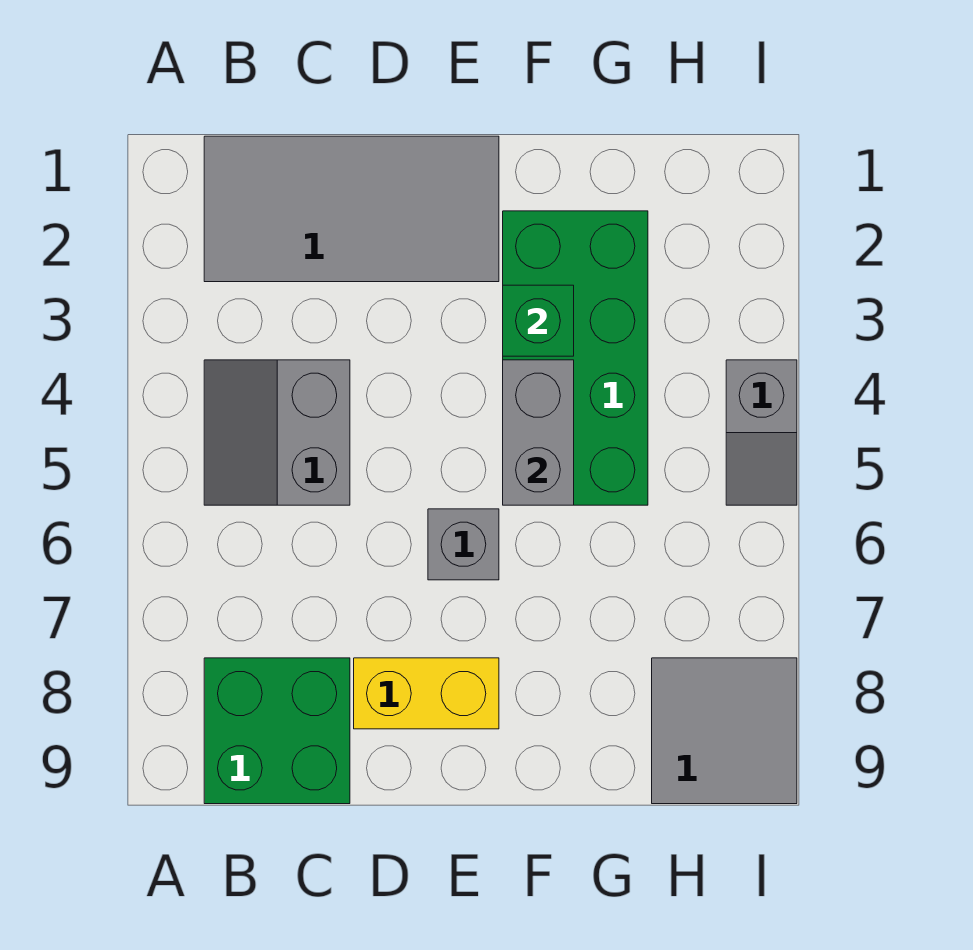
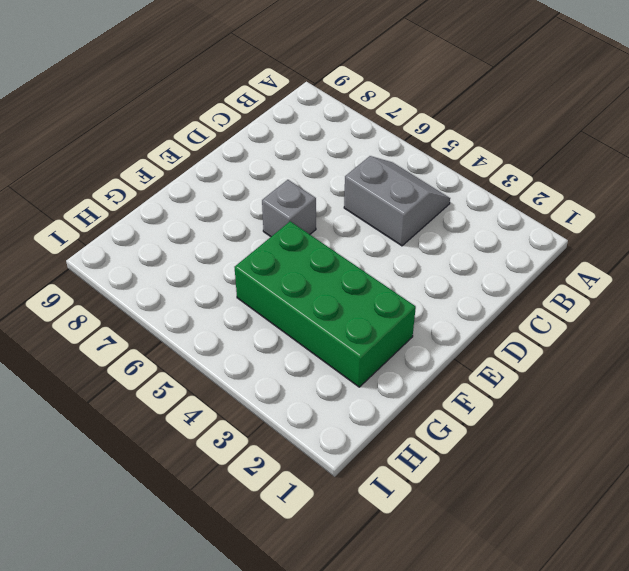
none -> grey 2x4 tile [204,136,499,282]
none -> green 2x2 brick [204,658,350,804]

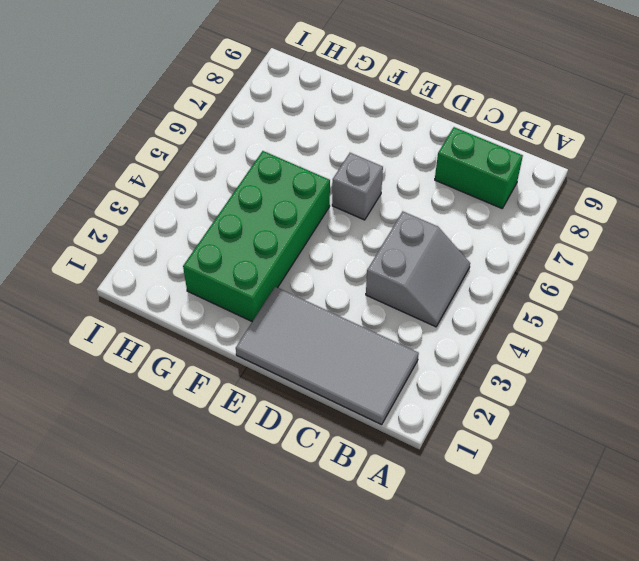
green 1x2 brick [435,127,523,208] -> green 2x2 brick [204,658,350,804]
none -> yellow 1x2 brick [354,658,499,729]
none -> grey 2x2 tile [652,658,797,804]

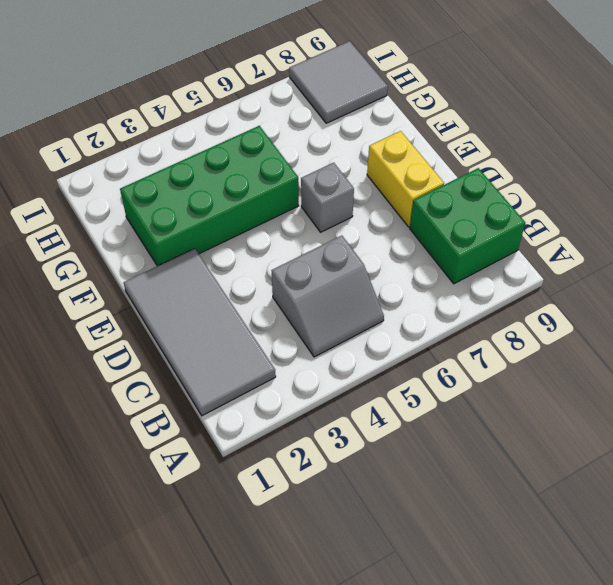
none -> grey 1x2 slope [726,360,797,505]
none -> green 1x1 brick [503,285,574,356]

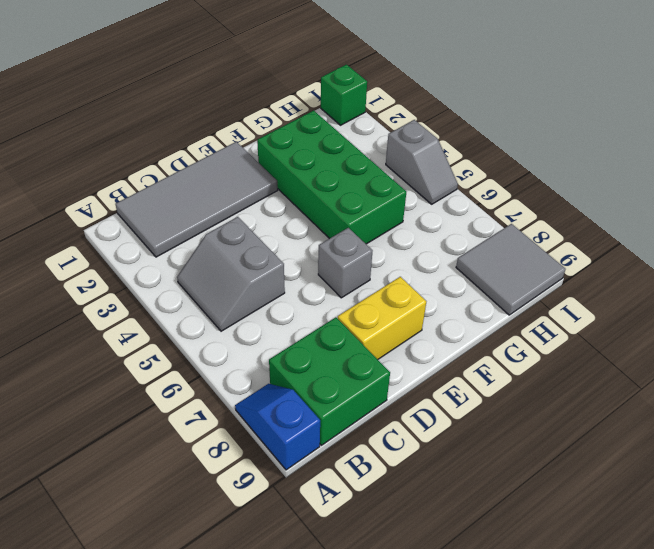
blue 1x2 slope [235,384,320,470] -> none
green 1x1 brick [321,65,367,125] -> green 1x1 brick moved to [503,285,574,356]
none -> grey 1x2 brick [503,360,574,505]

